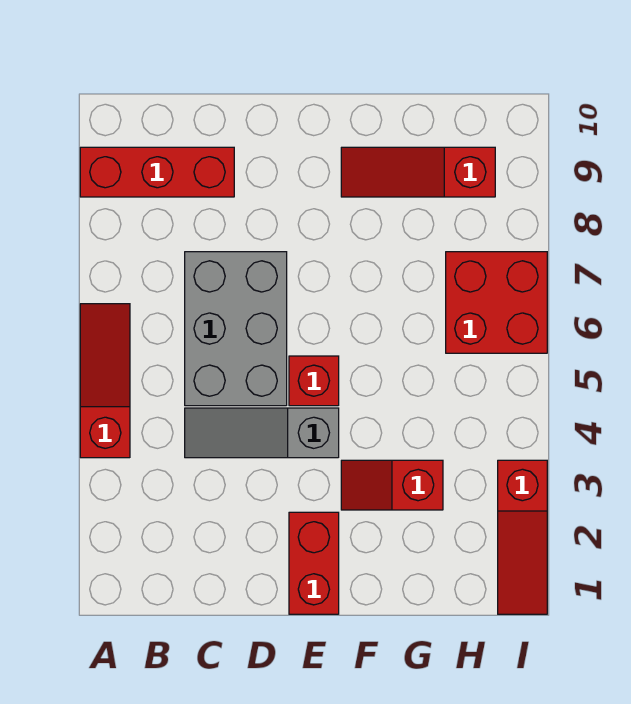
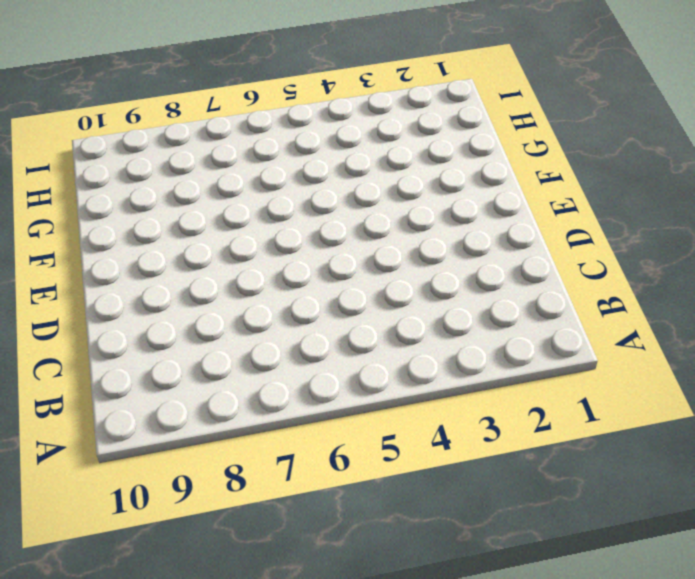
none -> red 1x3 slope [80,304,130,458]
none -> red 1x3 brick [80,147,234,197]

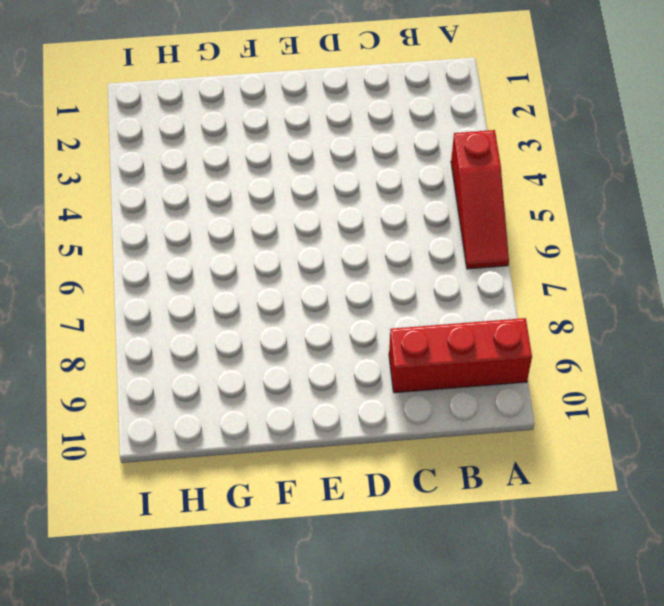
none -> grey 1x3 slope [185,408,339,458]
none -> grey 2x3 brick [185,252,287,406]

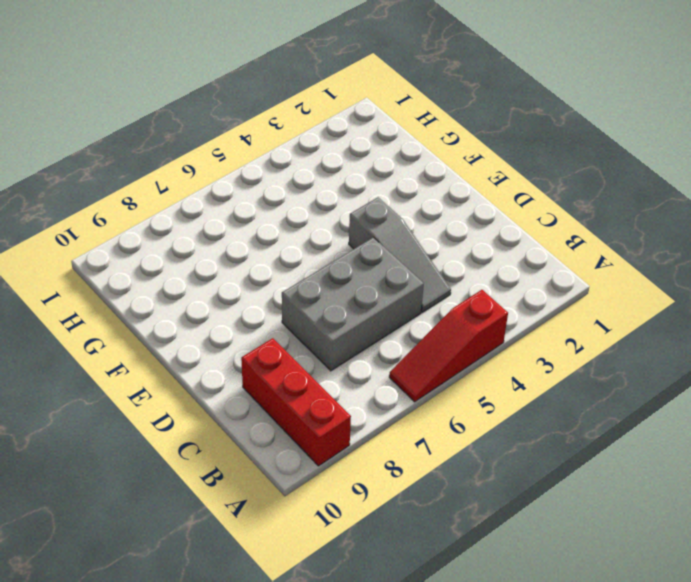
none -> red 1x2 brick [289,512,339,614]
none -> red 1x1 brick [289,356,339,406]

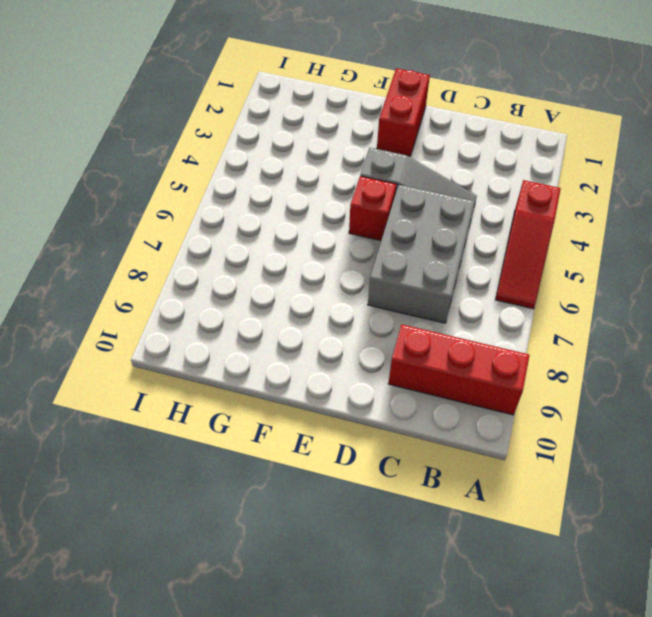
none -> red 1x2 slope [341,460,443,510]
none -> red 1x3 slope [341,147,495,197]

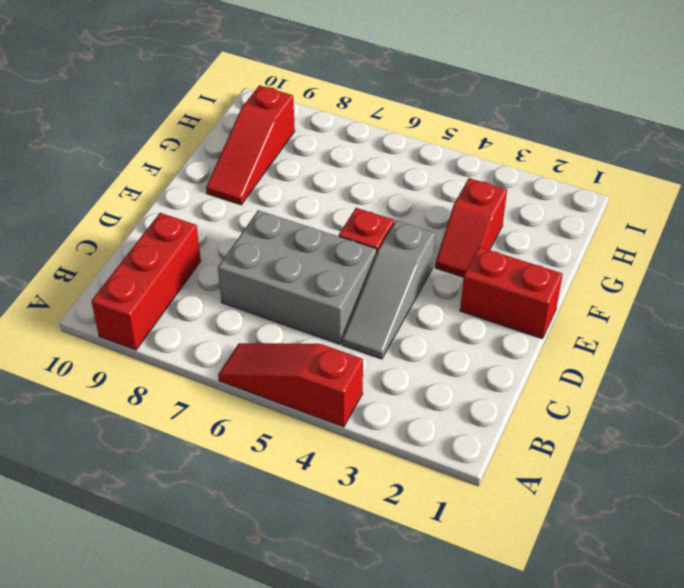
none -> red 2x2 brick [446,252,547,353]
none -> red 1x3 slope [498,460,547,614]

